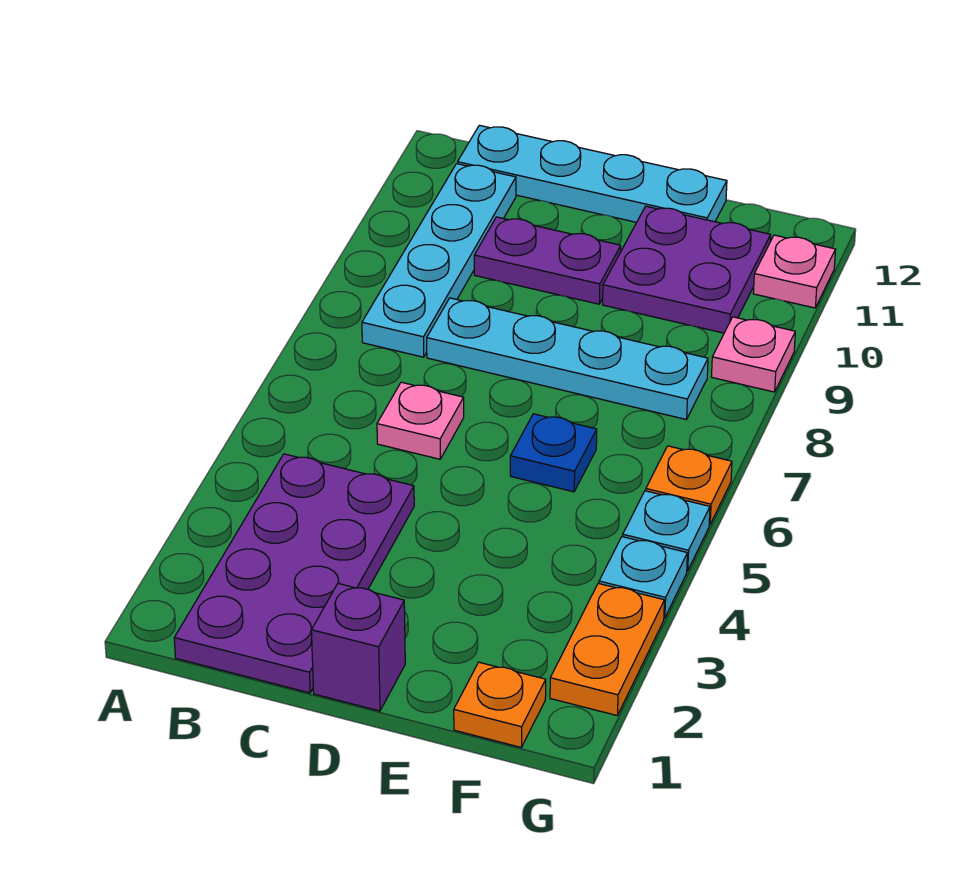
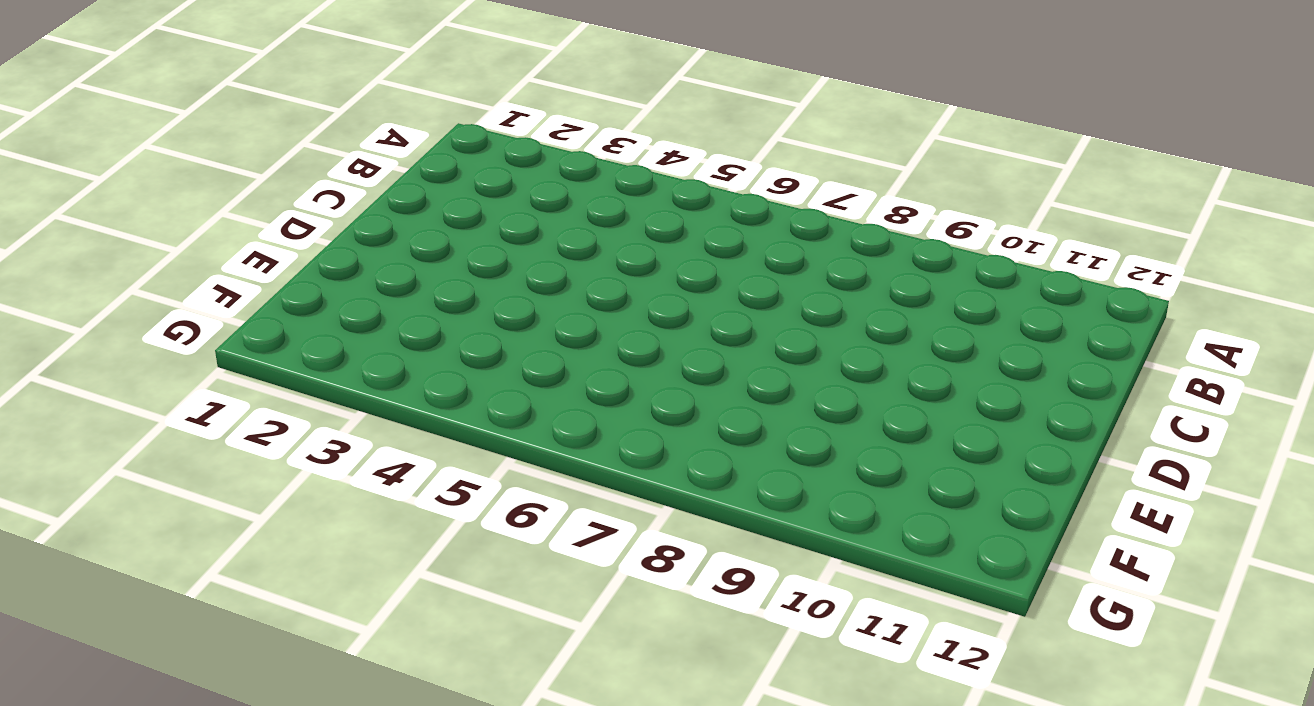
none -> purple 2x4 plate [174,454,414,693]
none -> cyan 1x4 plate [362,164,516,357]
none -> cyan 1x4 plate [458,125,727,222]

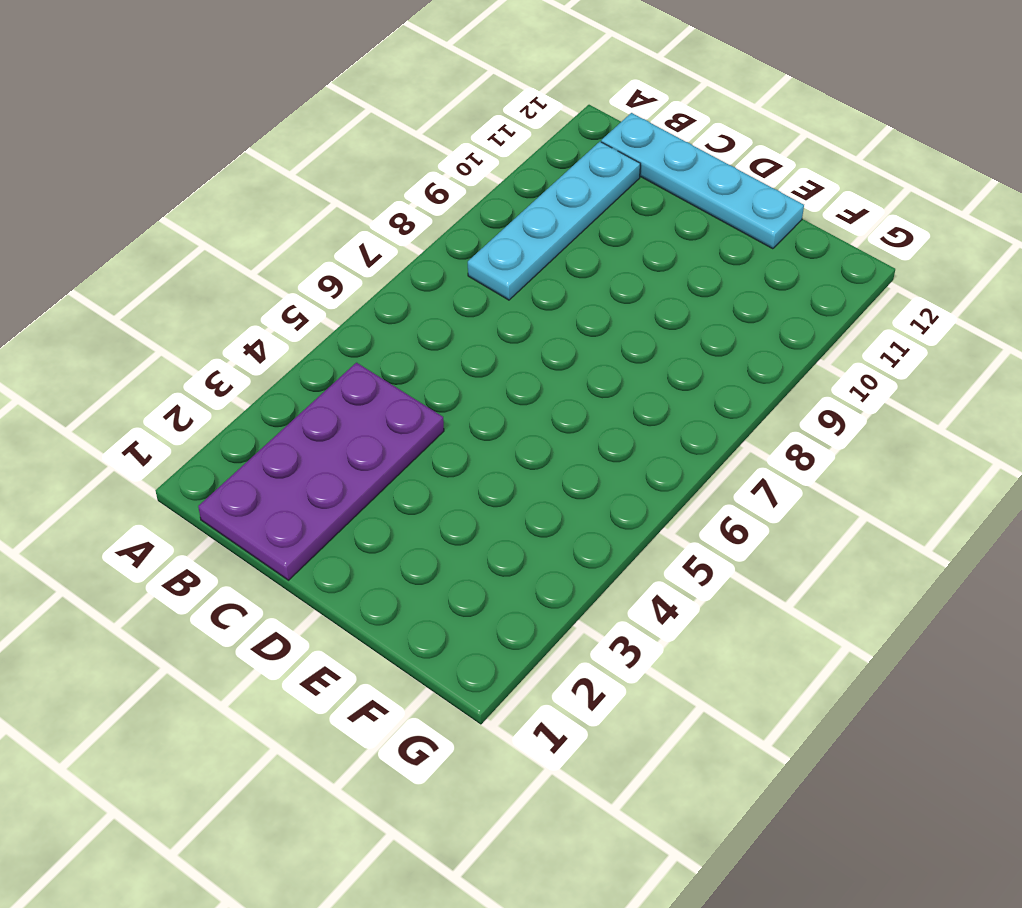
none -> pink 1x1 plate [377,382,464,459]
none -> cyan 1x4 plate [427,298,708,420]
none -> purple 1x2 plate [474,217,621,304]

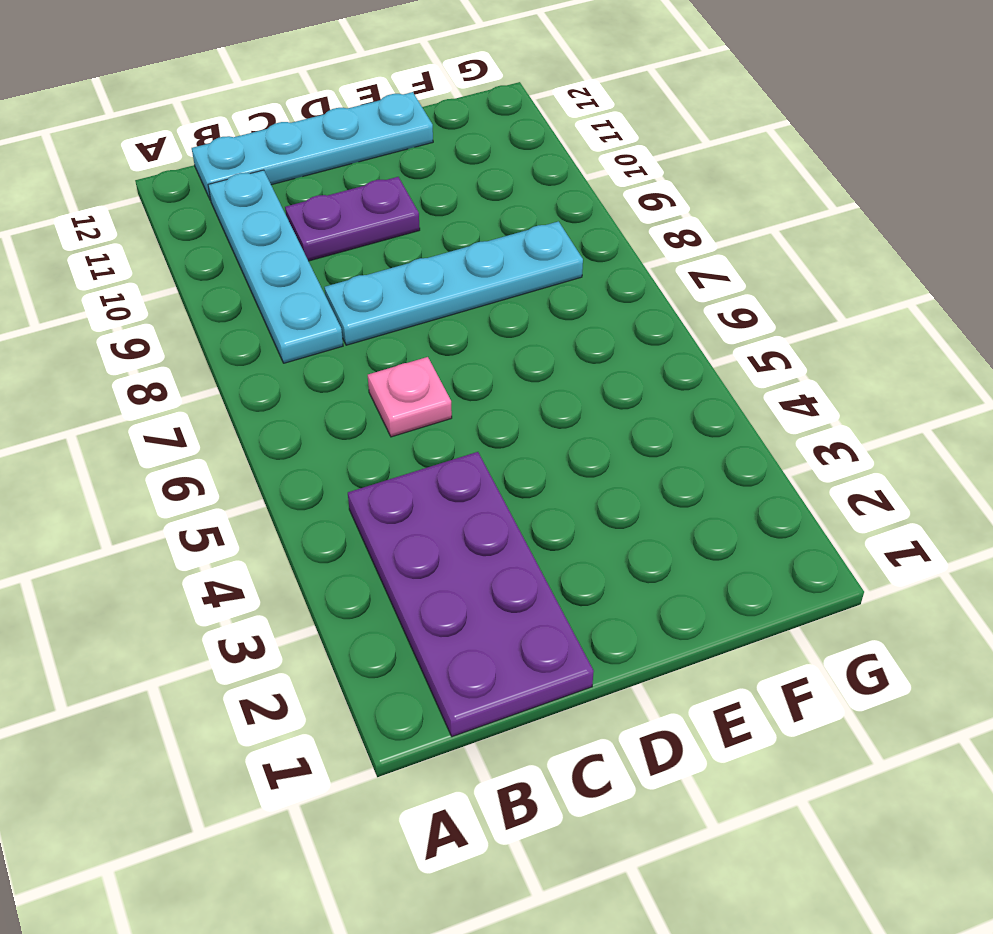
none -> purple 1x1 brick [311,583,405,711]
none -> blue 1x1 plate [510,414,597,492]
none -> purple 2x2 plate [603,206,771,333]

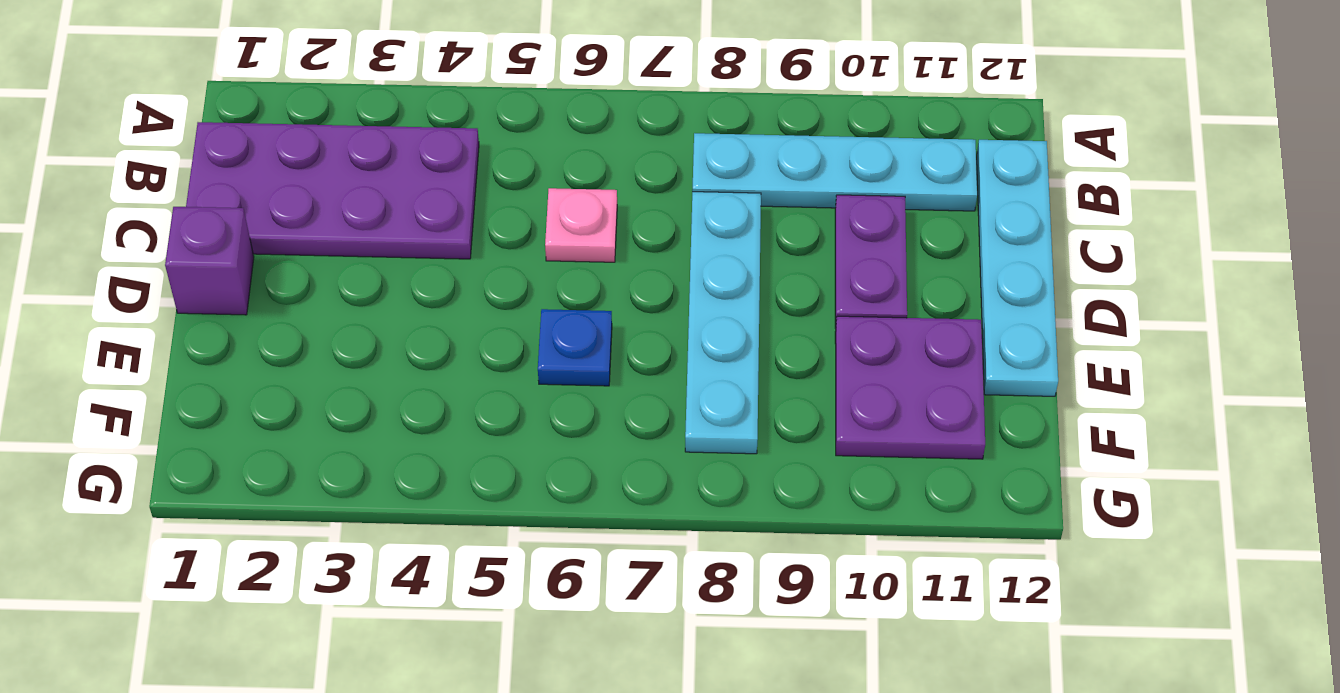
none -> orange 1x1 plate [454,662,546,747]
none -> orange 1x2 plate [550,583,664,715]
none -> cyan 1x1 plate [599,537,687,618]

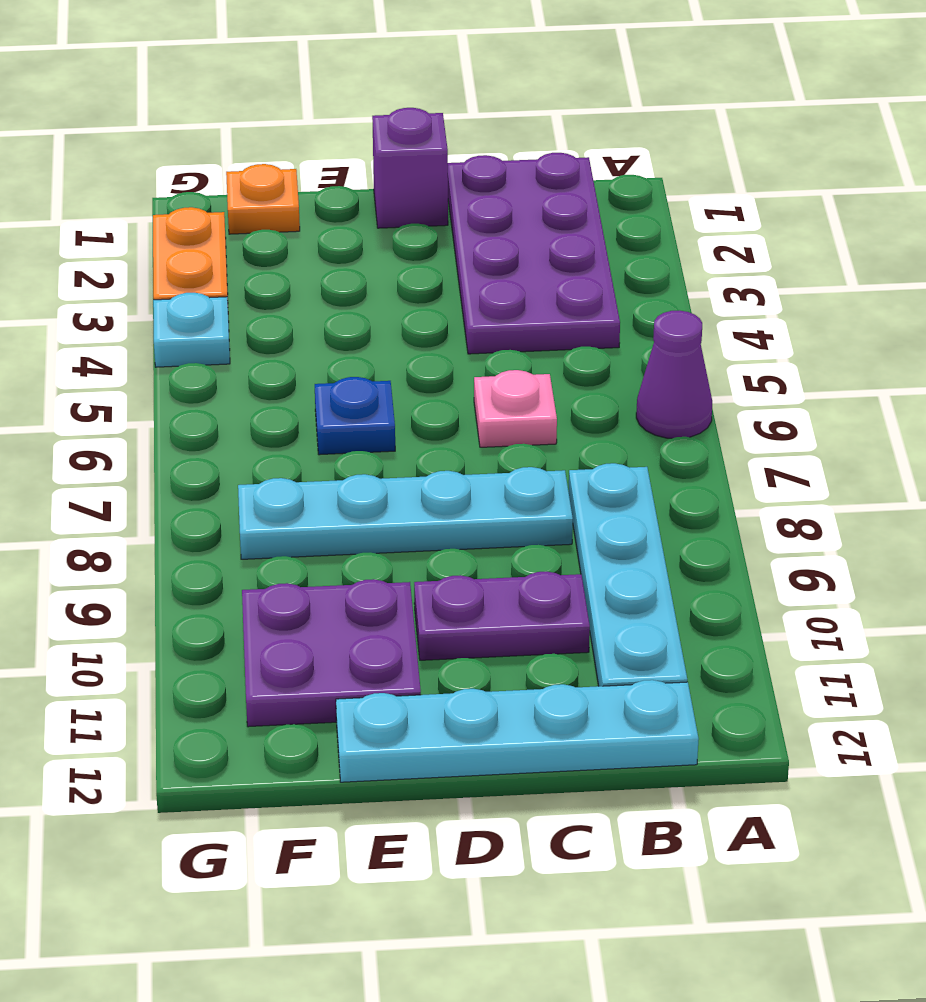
purple 1x1 cone [636,310,712,438] -> none
none -> cyan 1x1 plate [623,491,710,571]
none -> orange 1x1 plate [646,446,732,525]
none -> pink 1x1 plate [712,317,795,392]

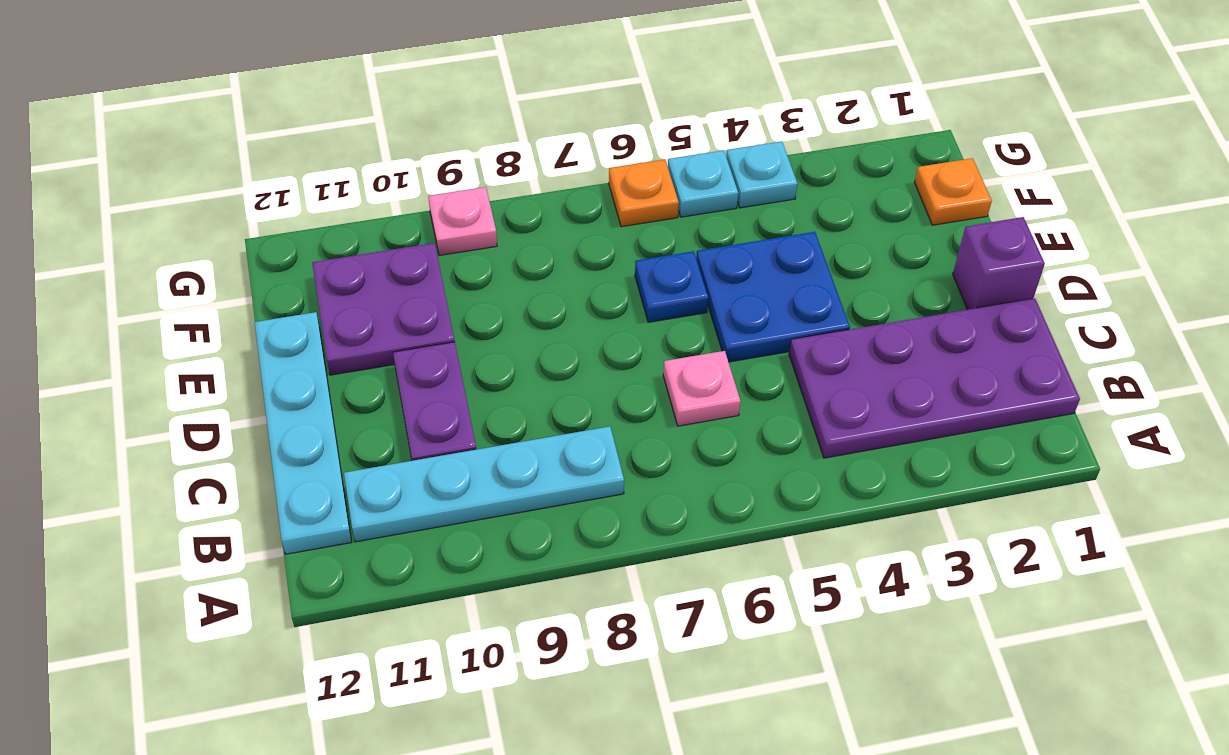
blue 2x2 plate [696,232,850,362] -> none
none -> cyan 1x4 plate [427,298,708,420]
none -> orange 1x2 plate [550,583,664,715]
none -> pink 1x1 plate [753,235,836,308]

